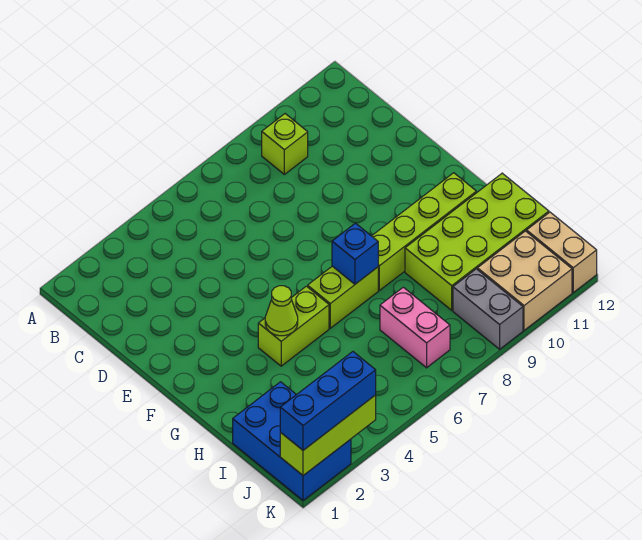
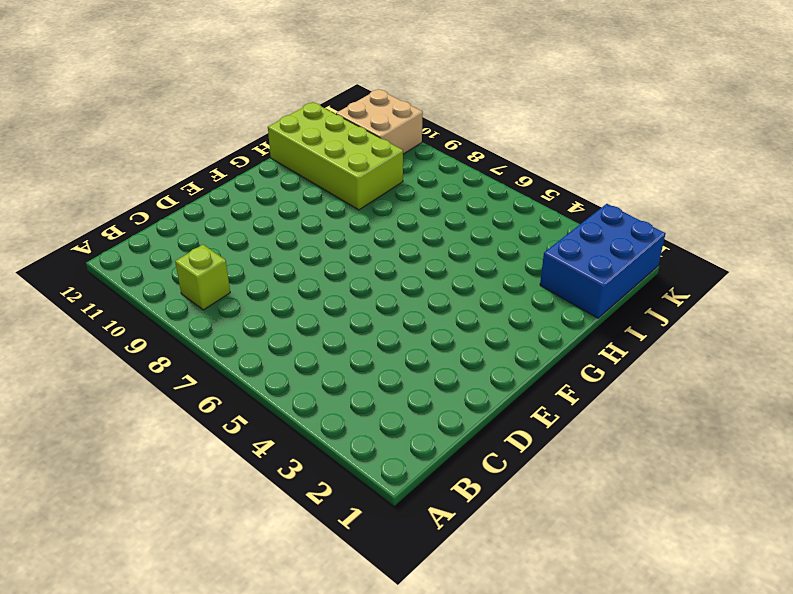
none -> lime 1x2 brick [258,286,329,366]
none -> lime 1x2 brick [308,266,378,328]
none -> lime 1x4 brick [372,173,476,290]

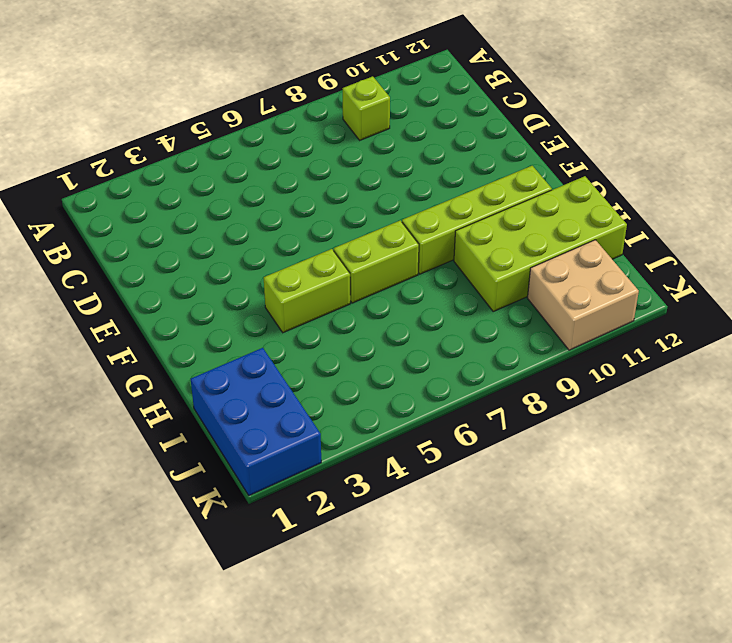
none -> pink 1x2 brick [380,287,450,368]
none -> grey 1x2 brick [453,269,523,349]
none -> tan 1x2 brick [527,212,597,292]

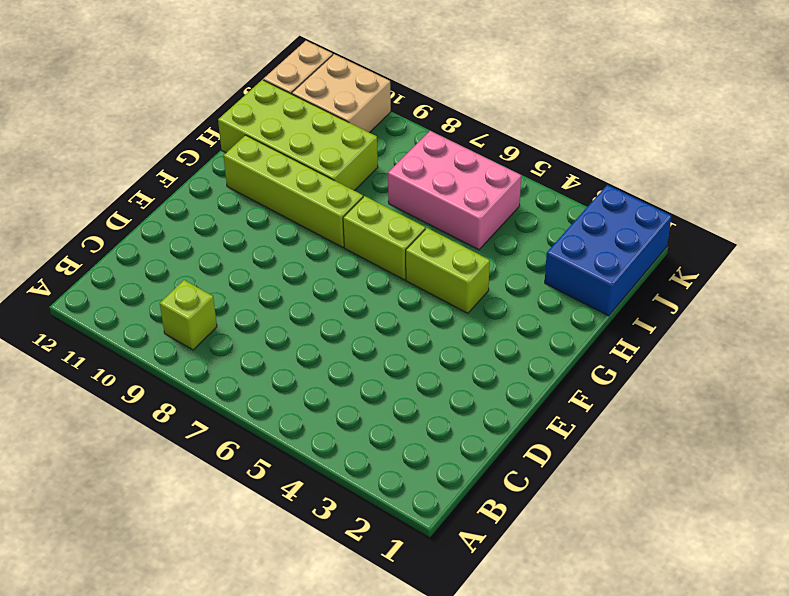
pink 2x3 brick [388,131,521,250] -> pink 1x2 brick [380,287,450,368]
none -> grey 1x2 brick [453,269,523,349]
none -> lime 1x1 cone [265,286,298,336]
none -> blue 1x1 brick [332,223,378,284]

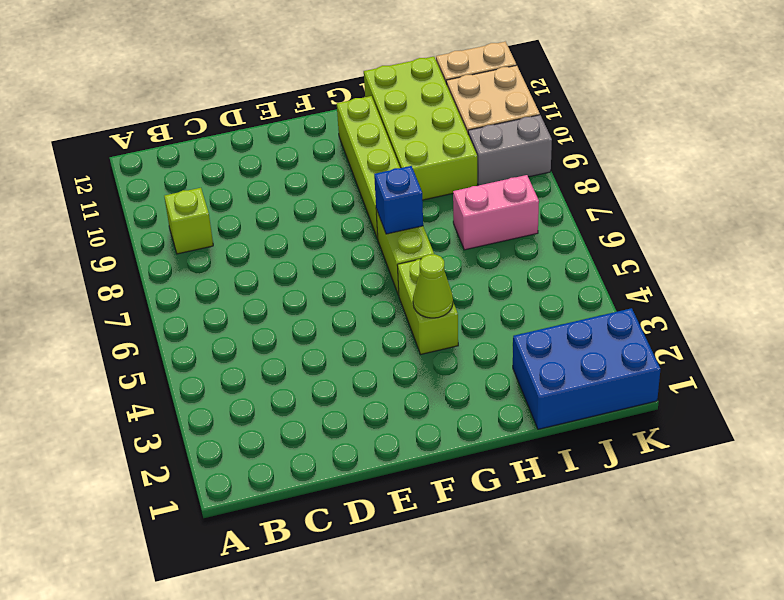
none -> lime 1x3 brick [280,395,376,475]
none -> blue 1x3 brick [280,352,376,450]

